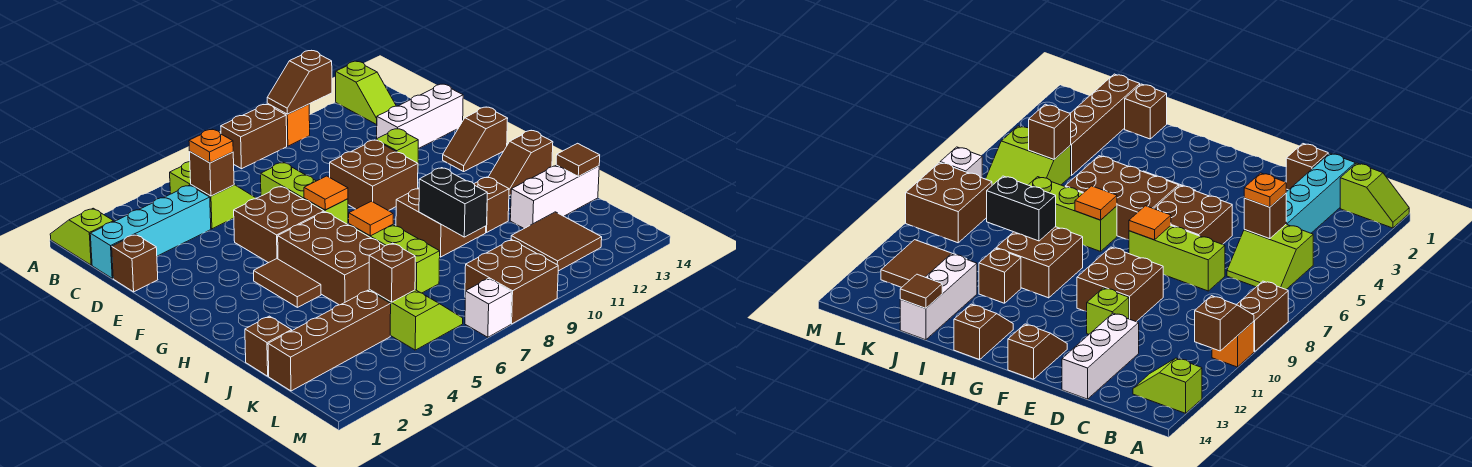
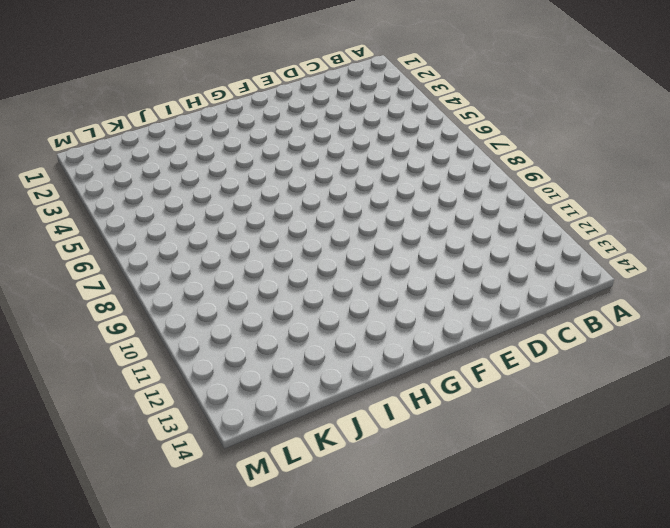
none -> lime 1x2 slope [50,208,114,265]
none -> brown 1x2 brick [221,104,287,169]
none -> orange 1x1 brick [268,104,310,146]
none -> lime 1x2 slope [336,61,396,124]

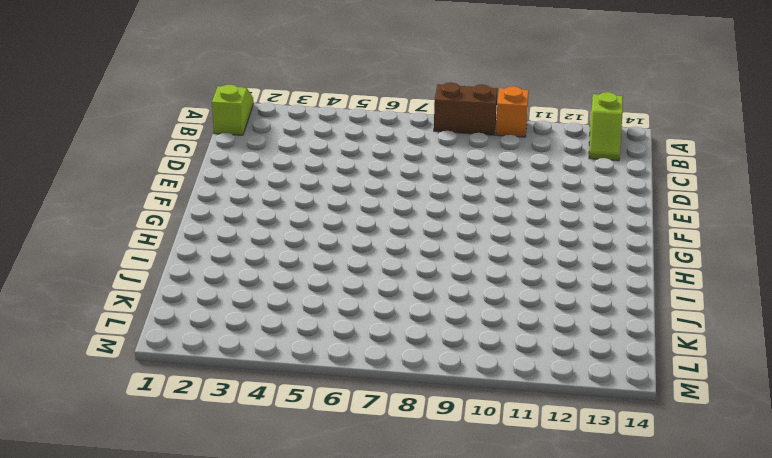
none -> lime 2x2 slope [170,162,256,229]
none -> cyan 1x4 brick [90,185,211,278]
none -> brown 1x1 brick [112,235,158,292]
none -> lime 1x3 brick [261,162,348,224]

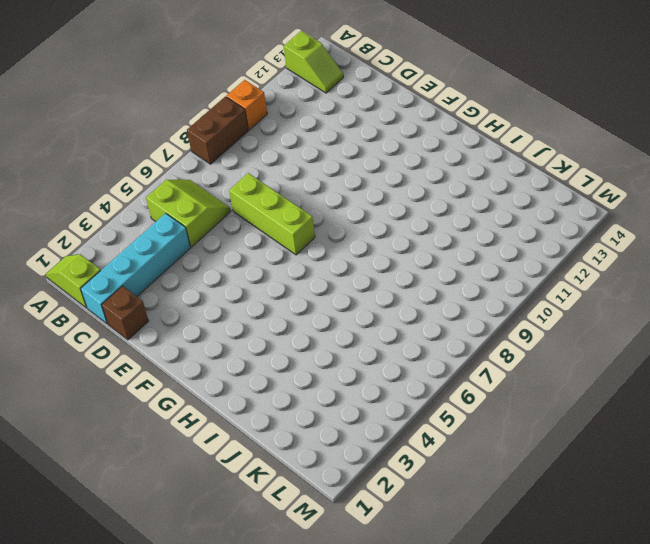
none -> white 1x3 brick [377,84,463,149]
none -> brown 2x2 brick [234,187,324,263]
none -> brown 2x2 brick [330,140,418,211]
none -> lime 1x1 brick [376,129,418,163]

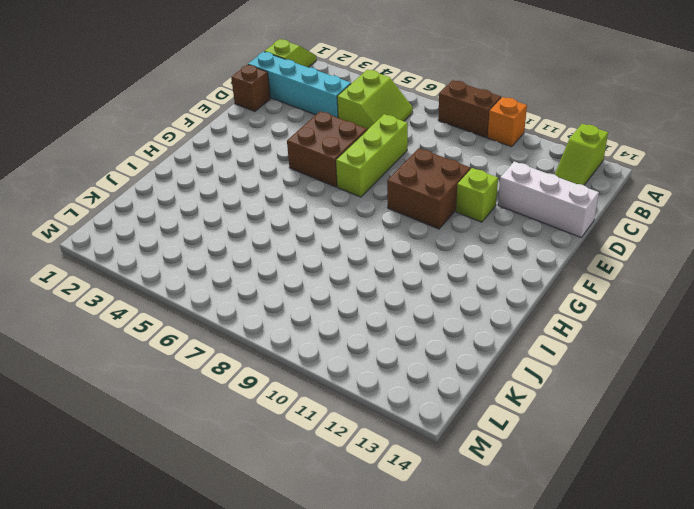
none -> brown 1x2 slope [443,107,508,172]
none -> brown 1x2 tile [254,259,321,307]
none -> brown 2x3 brick [278,212,384,305]
none -> lime 1x3 brick [349,224,440,293]

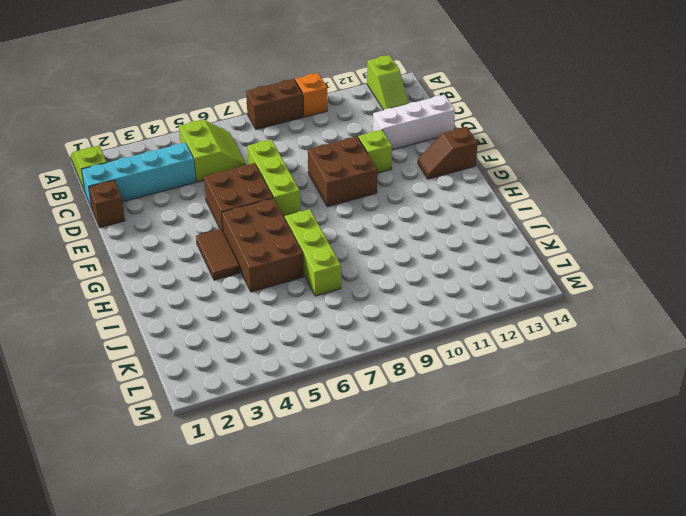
none -> brown 2x2 brick [396,188,486,257]
none -> brown 1x2 slope [488,131,553,196]
none -> brown 1x1 brick [474,177,509,232]
none -> brown 1x1 brick [245,316,292,376]

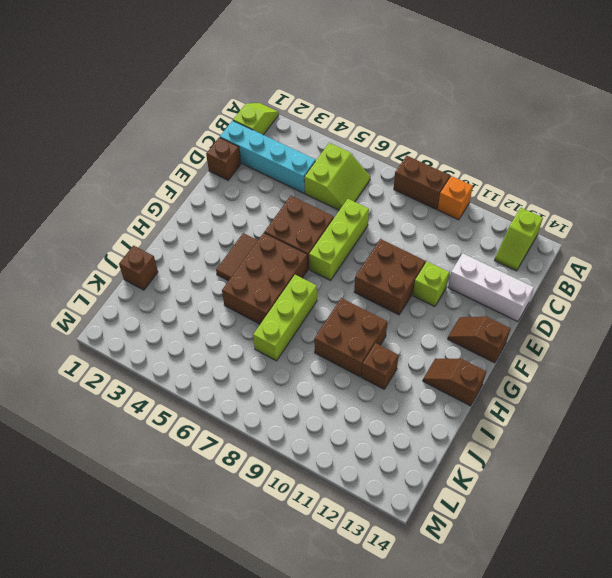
none -> white 1x3 brick [510,165,599,228]
none -> brown 1x4 brick [268,290,391,391]
none -> lime 2x2 slope [369,290,463,350]
none -> brown 2x2 tile [511,212,602,271]

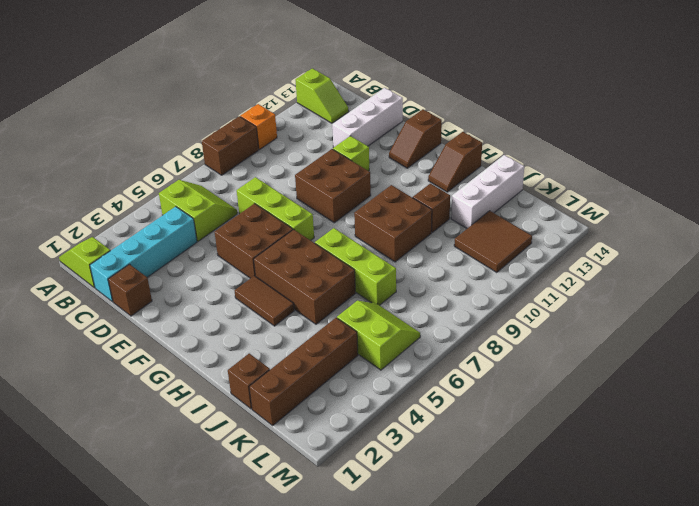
none -> brown 2x2 brick [465,240,558,324]
none -> white 1x1 brick [465,279,511,337]
none -> brown 1x2 slope [267,51,332,114]
none -> brown 1x1 brick [190,152,234,196]

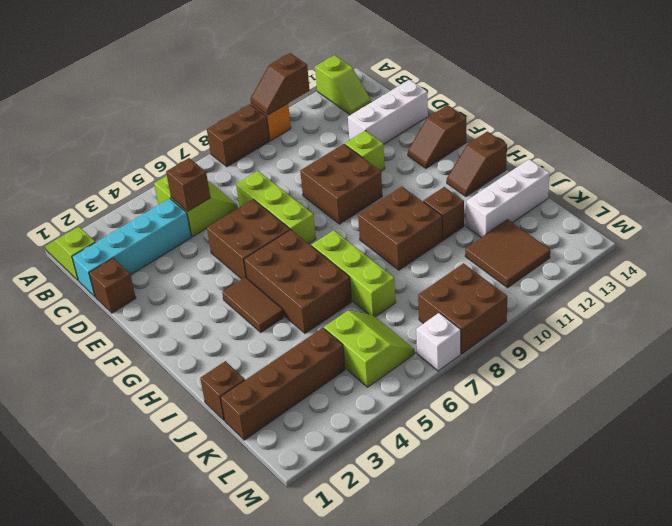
none -> orange 1x1 tile [304,176,348,210]
none -> orange 1x1 tile [349,201,393,236]
none -> black 1x2 brick [419,168,487,237]
none -> brown 1x1 tile [556,143,600,176]

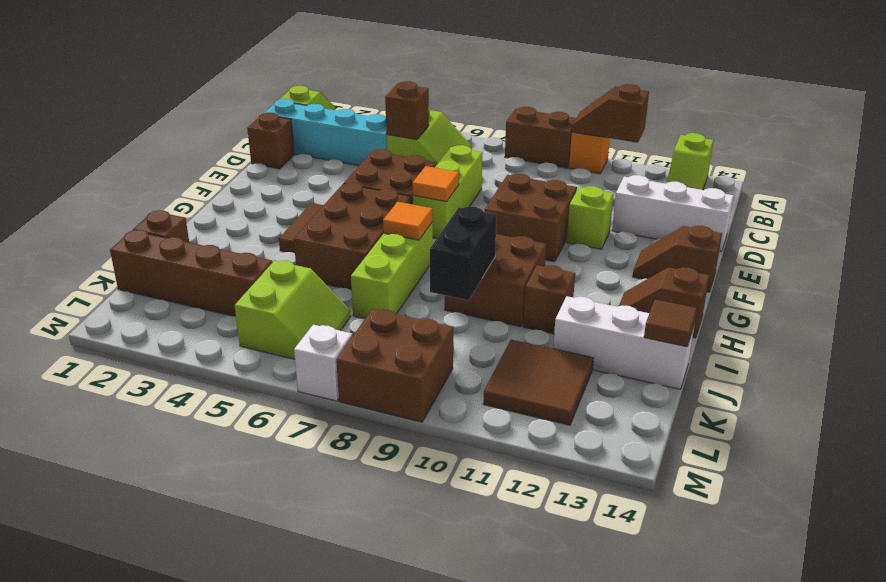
none -> brown 1x1 brick [369,243,415,302]
none -> orange 1x1 plate [189,129,233,163]

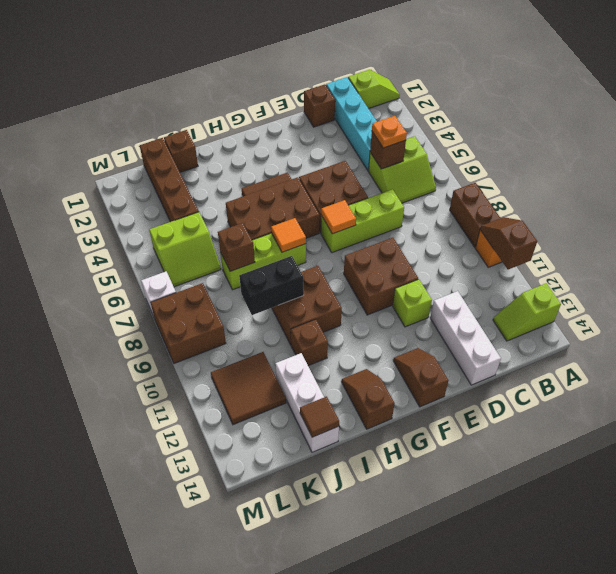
brown 1x1 brick [218,223,255,271] -> brown 1x1 brick moved to [369,243,415,302]

